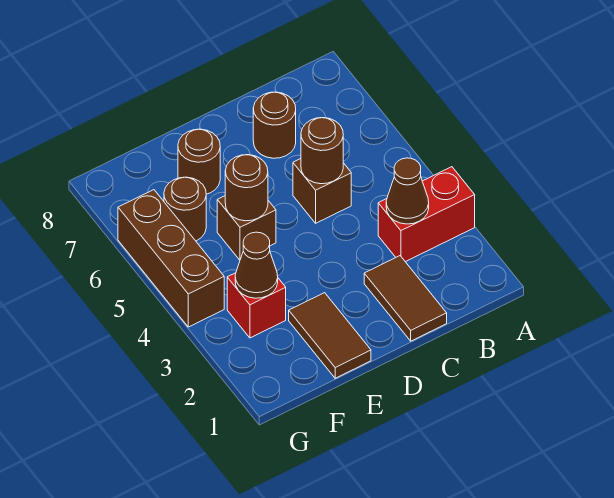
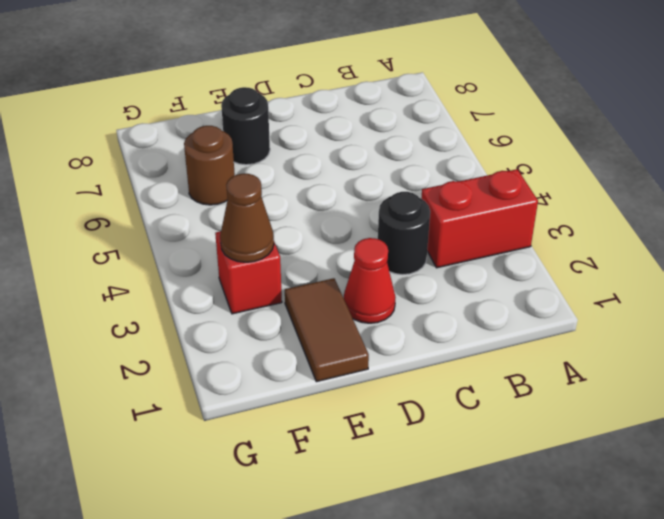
black 1x1 round brick [378,192,430,275] -> none
red 1x1 cone [344,238,396,323] -> none
black 1x1 round brick [221,87,270,165] -> brown 1x1 round brick [178,129,220,194]
none -> brown 1x2 tile [364,256,447,341]
none -> brown 1x1 brick [293,159,351,223]
none -> brown 1x1 round brick [253,92,296,158]

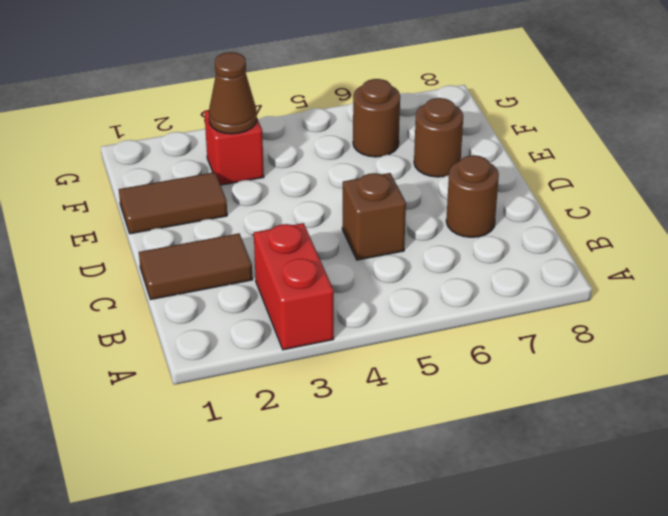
none -> brown 1x1 brick [217,196,276,260]
none -> brown 1x3 brick [118,190,224,327]
none -> brown 1x1 cone [386,158,429,224]

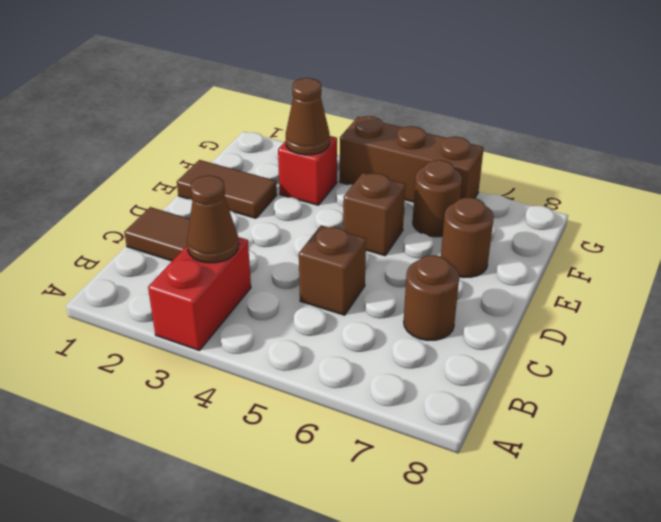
none -> brown 1x1 round brick [301,118,343,184]
none -> brown 1x1 round brick [225,155,268,221]

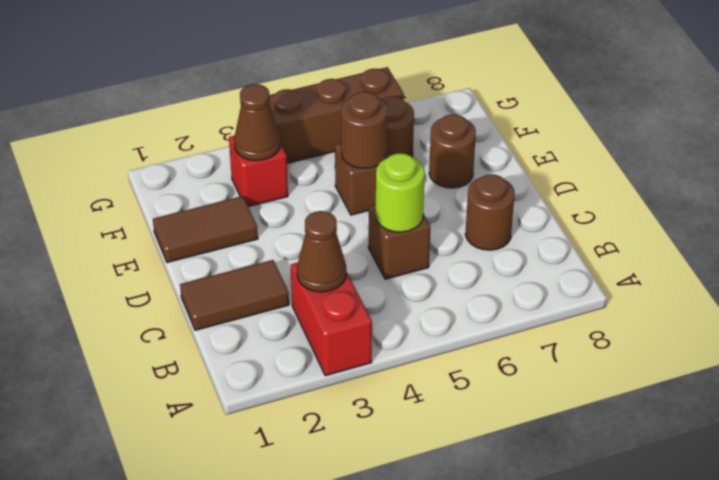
lime 1x1 round brick [376,153,425,232] -> brown 1x1 round brick [301,118,343,184]

